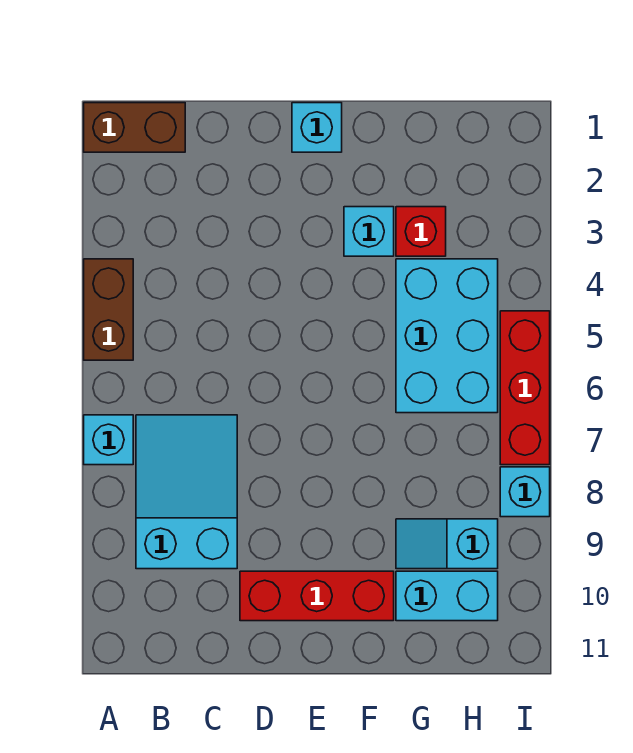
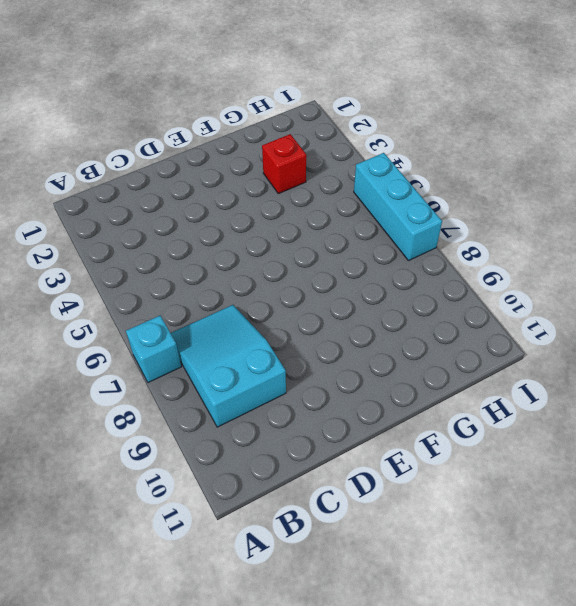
cyan 1x3 brick [354,153,442,261] -> red 1x3 brick [500,311,550,465]
none -> brown 1x2 brick [84,103,185,152]
none -> brown 1x2 brick [84,259,133,360]
none -> red 1x3 brick [240,571,394,621]

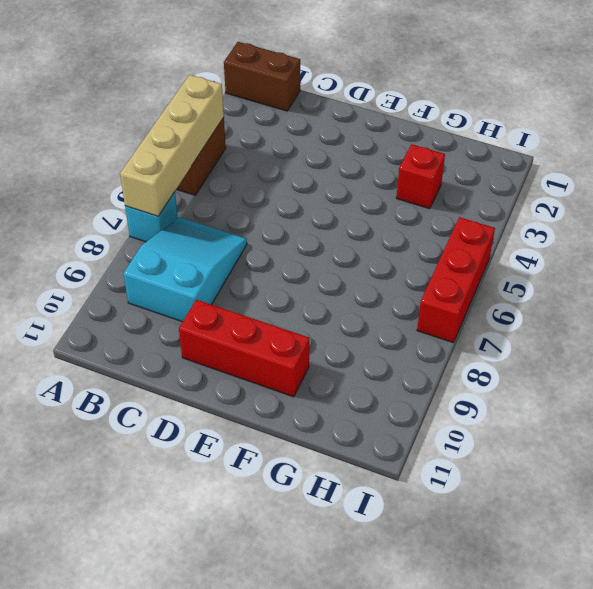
tan 1x4 brick [120,75,224,216] -> none
none -> cyan 1x1 brick [292,103,342,152]
none -> cyan 1x1 brick [344,207,394,256]
none -> cyan 2x3 brick [396,259,498,413]

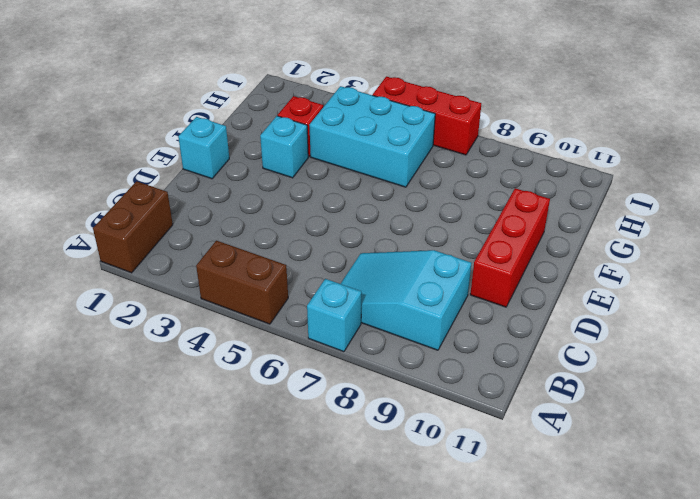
none -> cyan 1x2 slope [396,519,498,569]
none -> cyan 1x2 brick [396,571,498,621]
none -> cyan 1x1 brick [500,467,550,517]

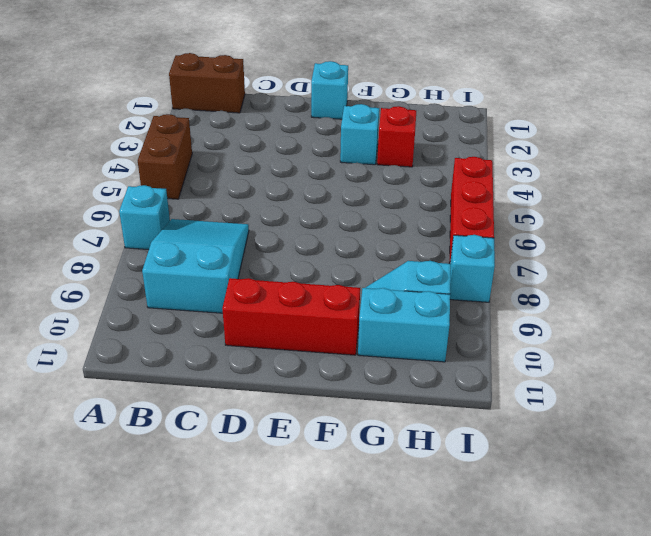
none -> cyan 2x3 brick [396,259,498,413]

